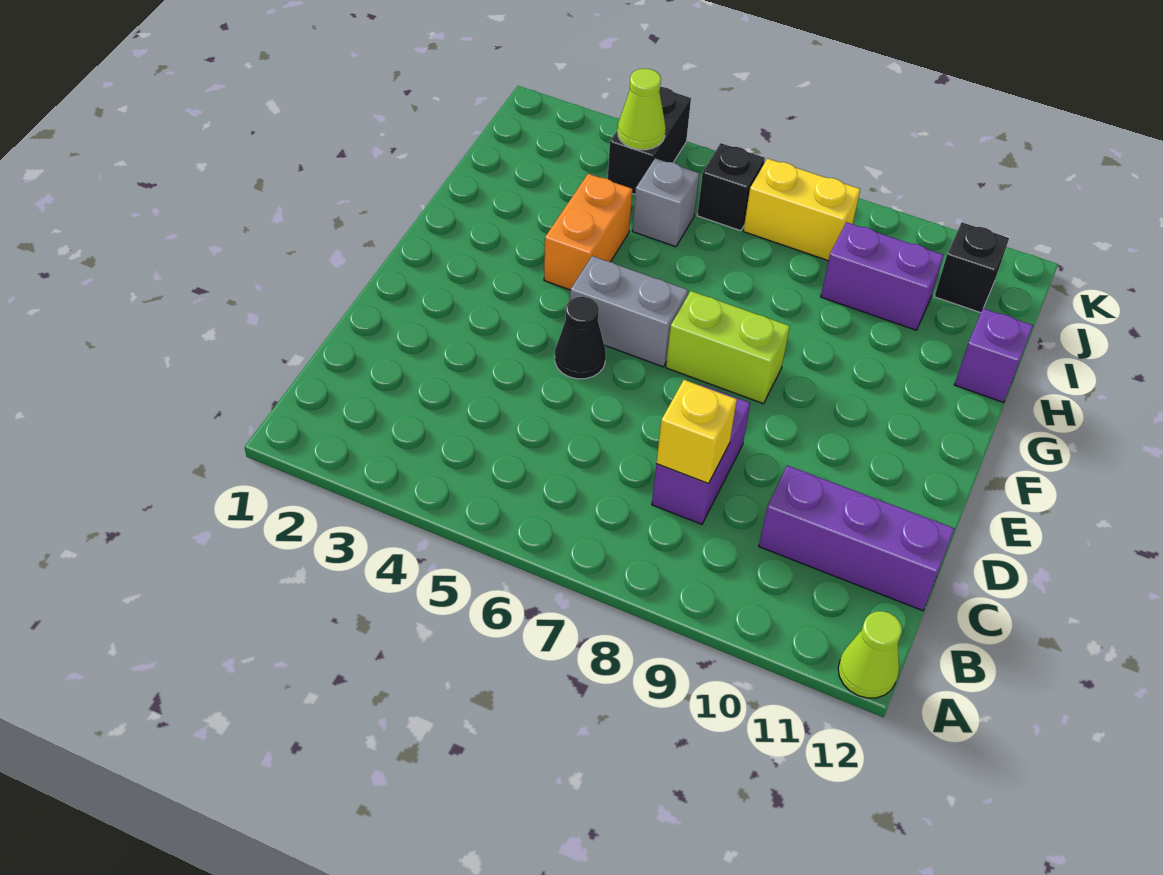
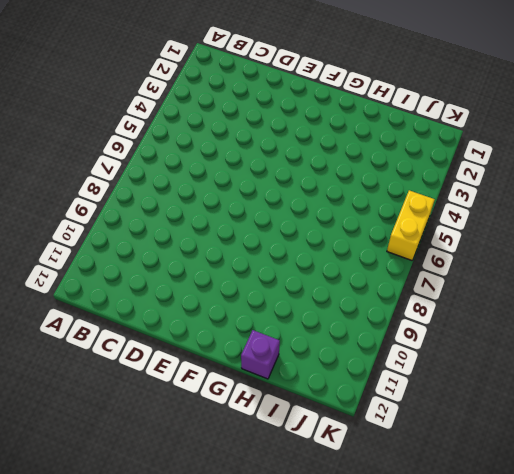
yellow 1x2 brick [387,190,435,260] -> yellow 1x2 brick moved to [743,159,860,260]
none -> lime 1x1 cone [838,611,902,698]
none -> purple 1x2 brick [652,384,750,524]
none -> purple 1x3 brick [759,465,955,611]

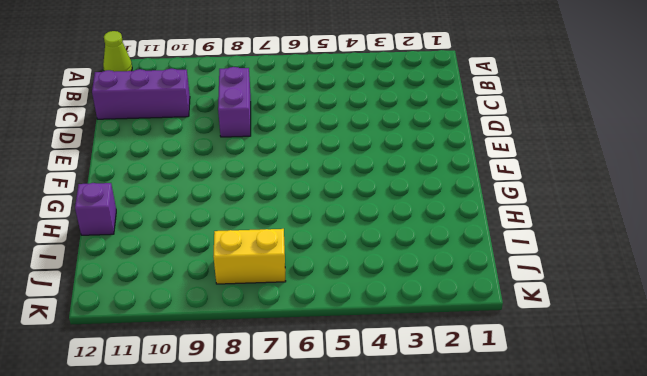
none -> black 1x1 cone [555,297,606,379]
none -> grey 1x2 brick [570,256,688,367]
none -> lime 1x2 brick [666,291,790,404]

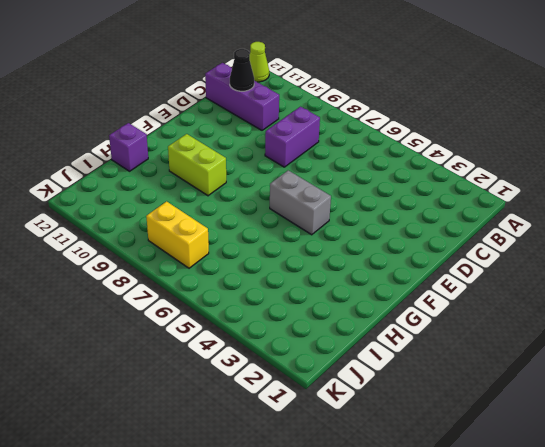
black 1x1 cone [230,49,254,91] -> black 1x1 cone moved to [555,297,606,379]
lime 1x2 brick [168,134,226,196] -> lime 1x2 brick moved to [666,291,790,404]
none -> orange 1x2 brick [544,174,632,290]
none -> grey 1x1 brick [632,158,699,247]
none -> purple 1x2 brick [821,222,944,330]

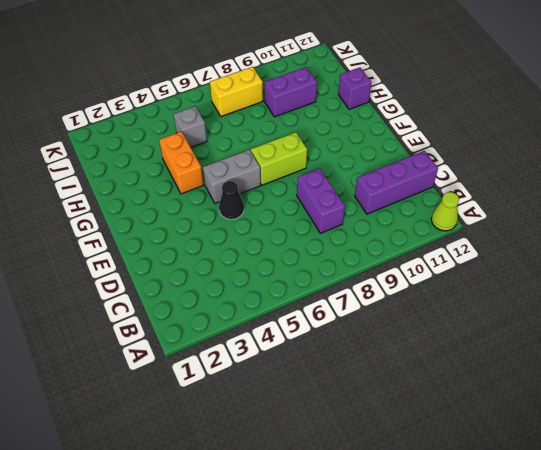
none -> black 1x2 brick [608,87,691,195]
none -> black 1x1 brick [697,143,765,231]
none -> black 1x1 brick [934,222,1009,313]

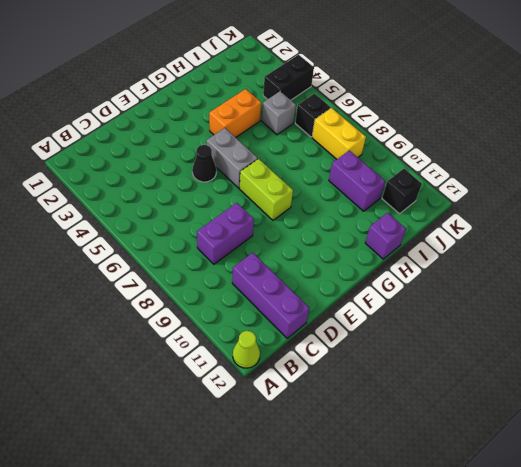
none -> yellow 1x1 brick [656,380,737,484]
none -> lime 1x1 cone [618,69,666,150]

